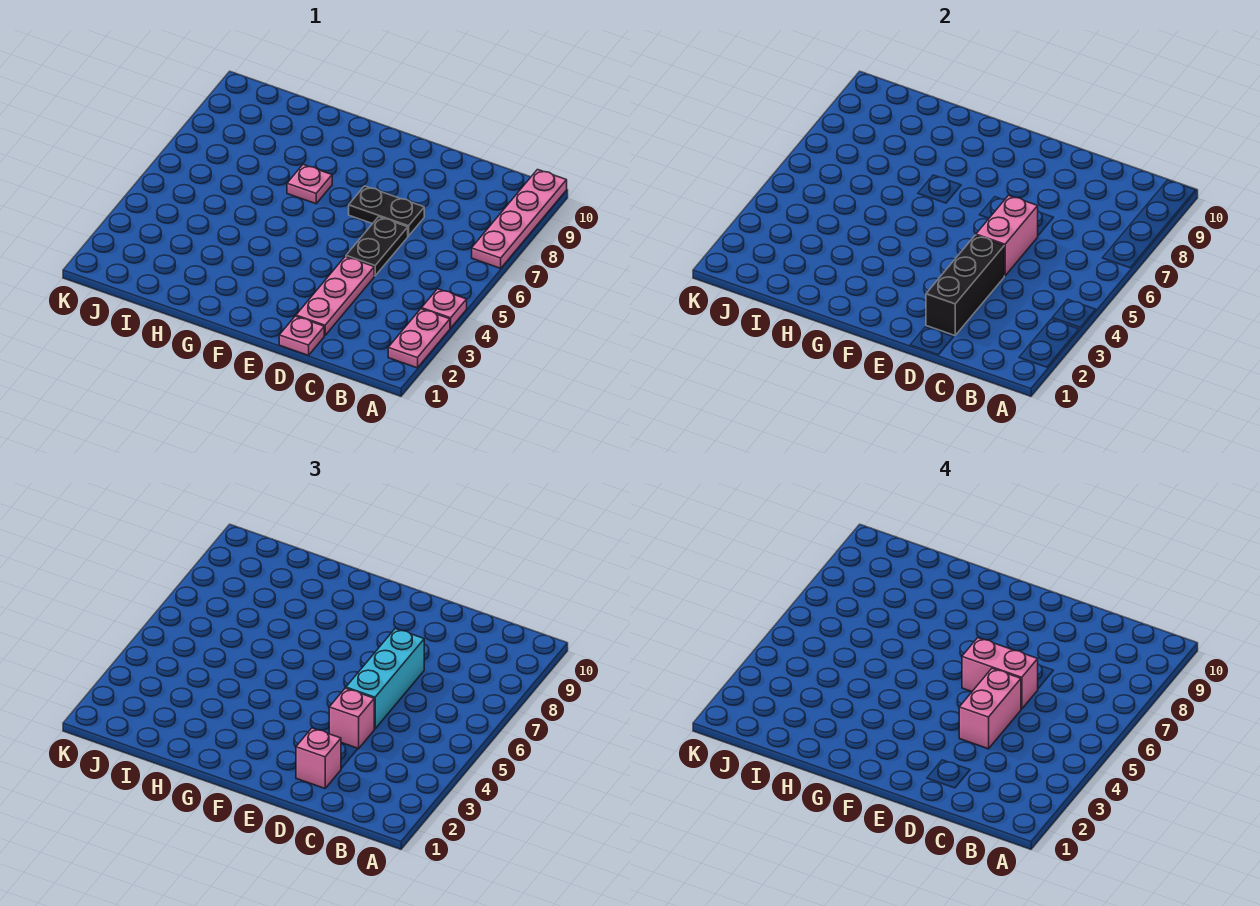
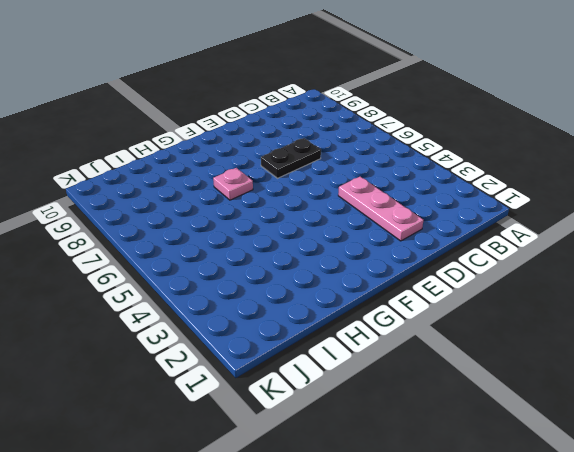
none -> pink 1x2 plate [388,309,450,368]
none -> pink 1x1 plate [422,289,467,328]
none -> pink 1x4 plate [472,170,567,268]

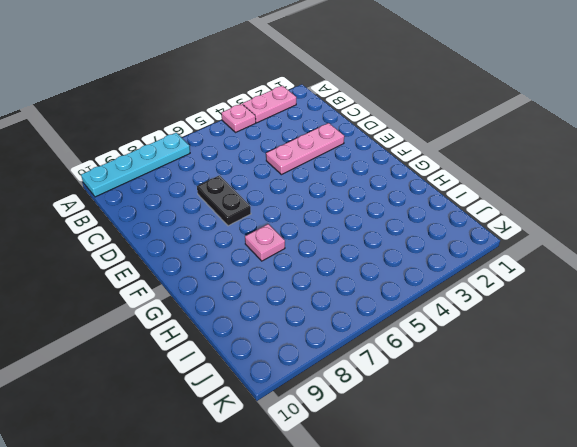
cyan 1x4 plate [81,133,190,197] -> pink 1x4 plate [472,170,567,268]
none -> pink 1x1 plate [279,316,324,355]
none -> black 1x2 plate [346,217,408,276]
none -> black 1x3 brick [926,235,1004,335]

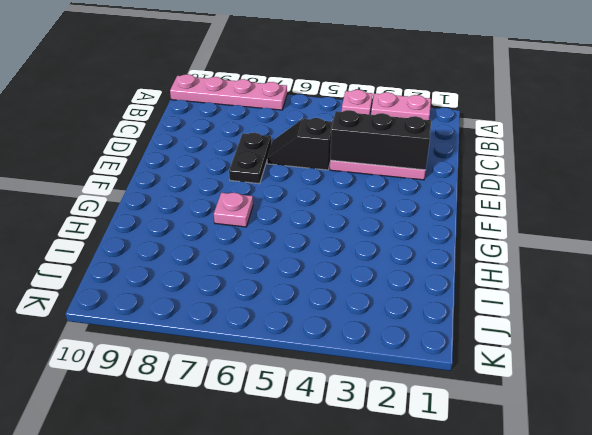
black 1x2 slope [267,118,333,170] -> black 1x2 plate [346,217,408,276]
none -> pink 1x1 plate [279,316,324,355]
none -> pink 1x2 brick [976,195,1038,276]
none -> pink 1x1 brick [296,728,341,788]

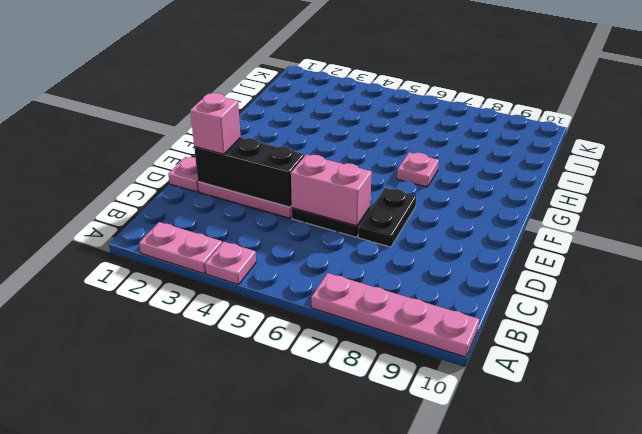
none -> pink 1x1 brick [329,688,374,749]
none -> cyan 1x3 brick [346,628,424,729]
none -> pink 1x2 brick [959,668,1021,749]

